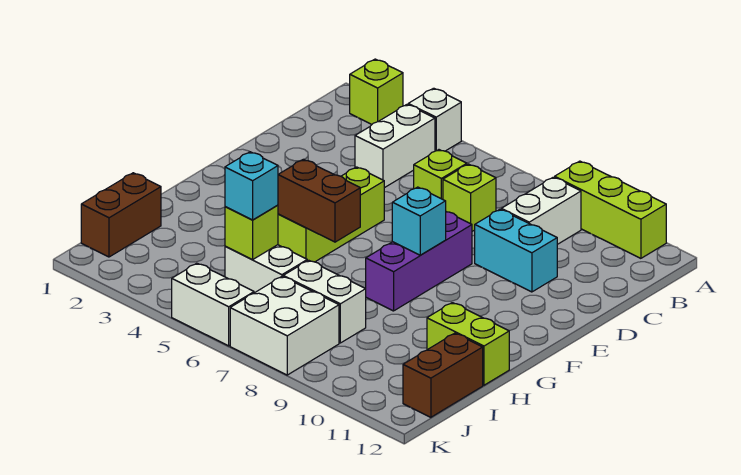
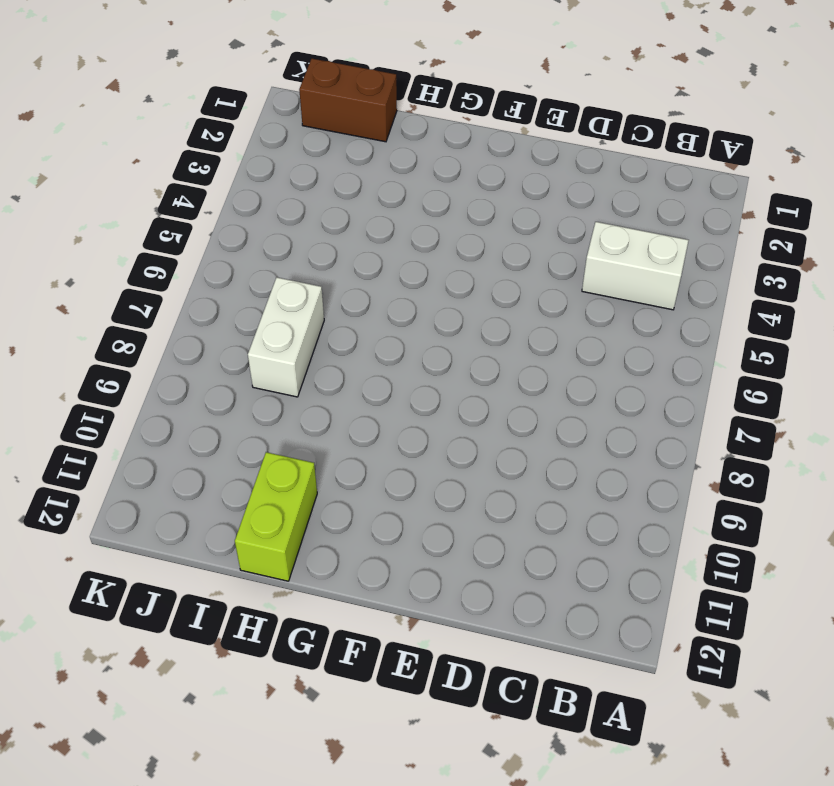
none -> lime 1x1 brick [350,59,403,124]
none -> white 1x1 brick [408,88,461,151]
none -> lime 1x3 brick [555,161,666,258]

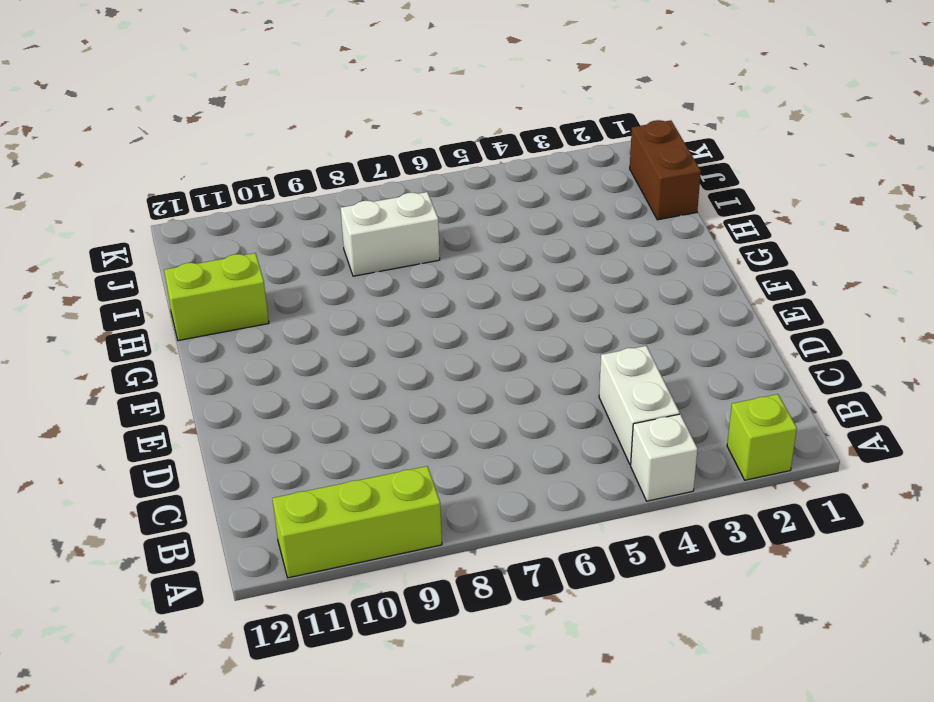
none -> white 1x2 brick [501,177,581,244]
none -> lime 1x1 brick [414,150,467,199]
none -> lime 1x1 brick [443,164,496,231]

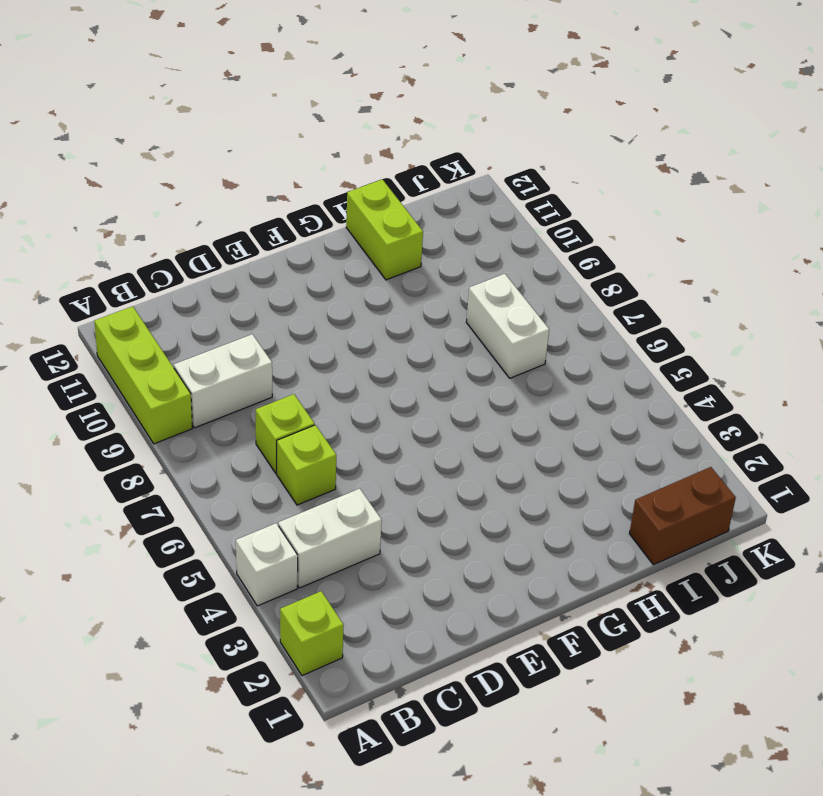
none -> cyan 1x2 brick [475,209,557,292]
none -> lime 1x3 brick [278,167,384,262]
none -> purple 1x3 brick [365,212,472,311]

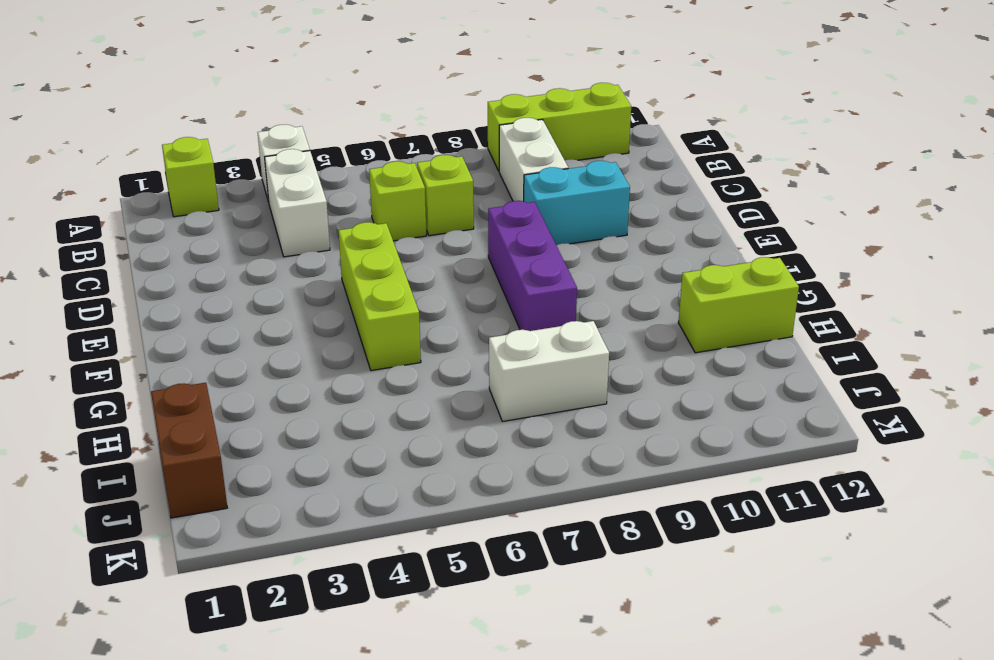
none -> white 1x2 brick [225,245,307,293]
none -> brown 1x2 brick [403,333,483,417]
none -> white 2x2 brick [230,276,339,375]

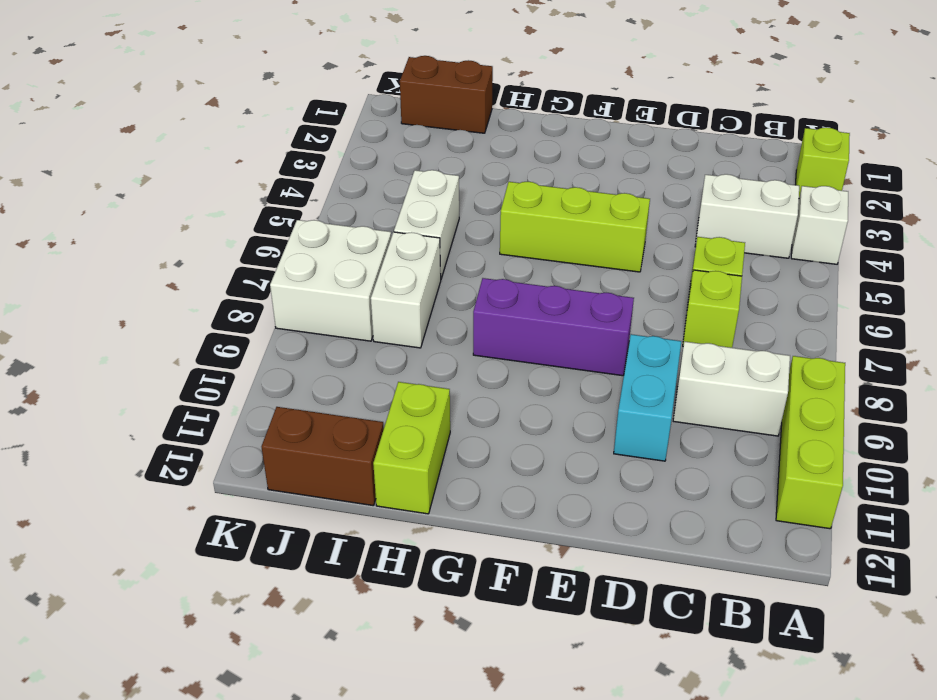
none -> white 1x2 brick [172,263,254,346]
none -> cyan 1x1 brick [392,187,446,255]
none -> brown 1x2 brick [278,159,360,242]

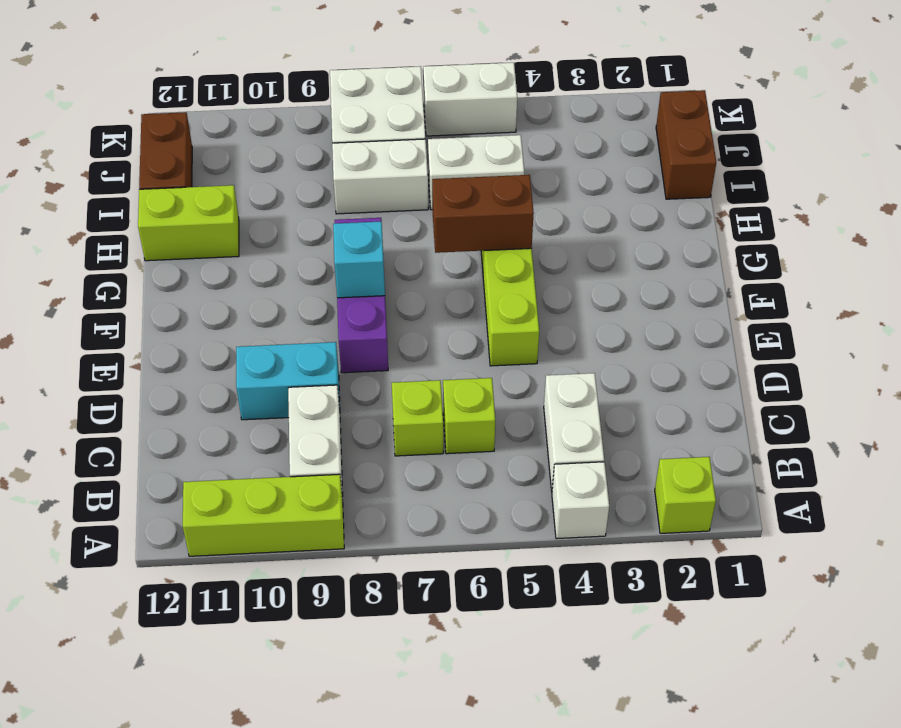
none -> lime 1x1 brick [225,205,278,260]
none -> cyan 1x1 brick [225,152,278,220]

